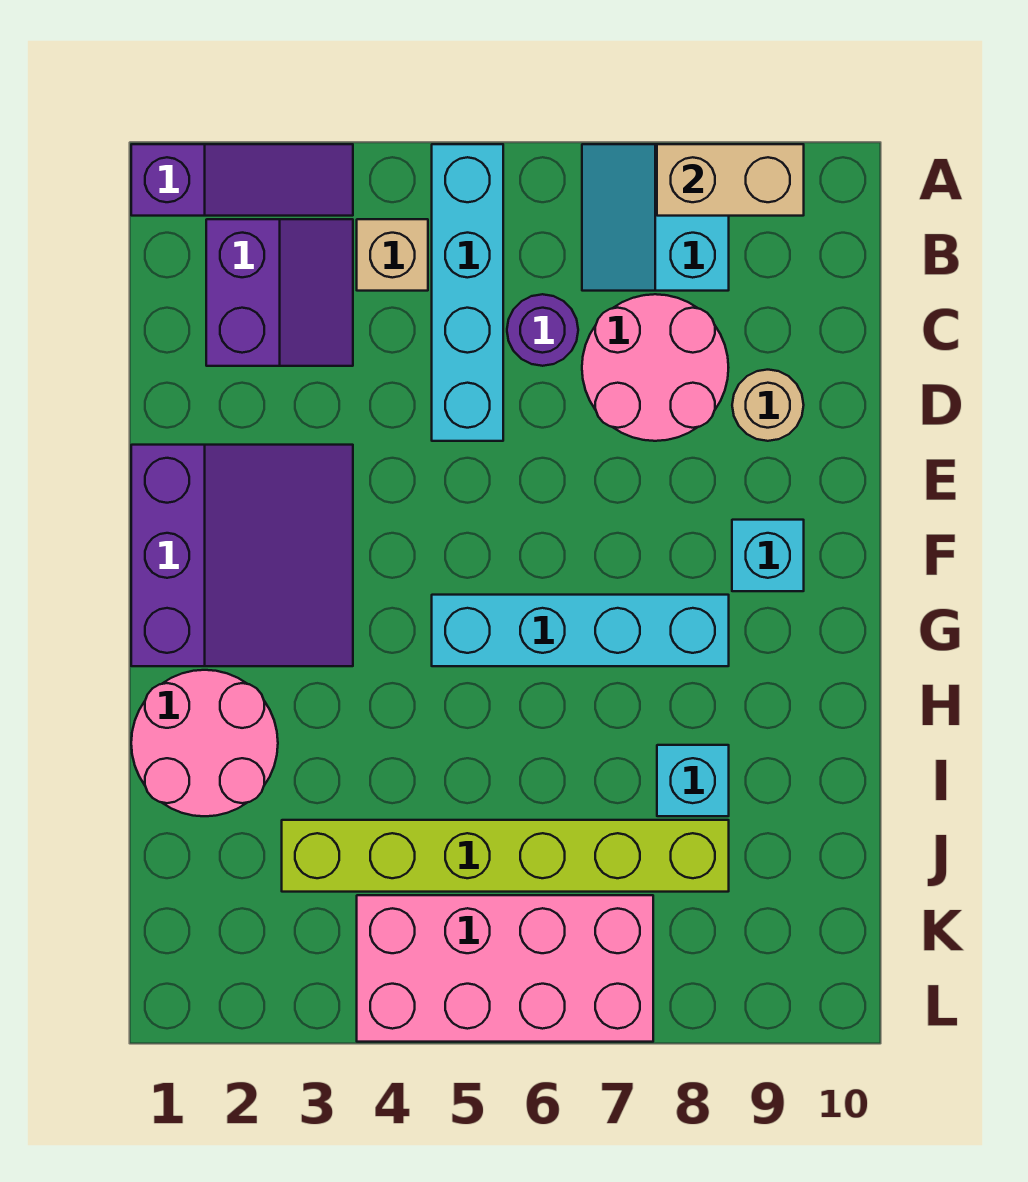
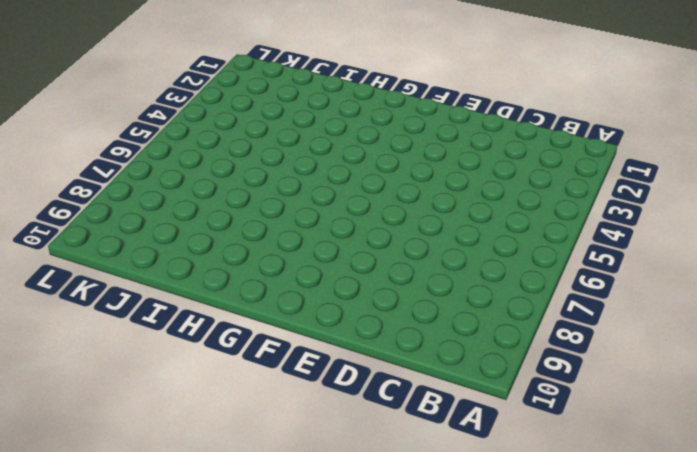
none -> purple 1x3 slope [131,144,353,216]
none -> cyan 1x4 brick [432,144,503,441]
none -> cyan 2x2 slope [582,144,729,291]

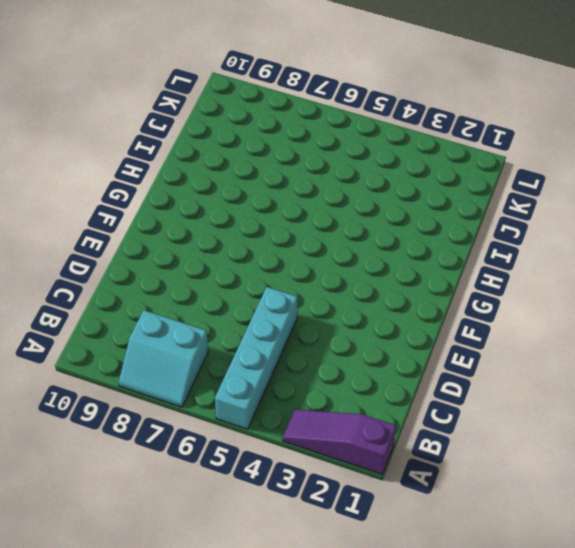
cyan 2x2 slope [119,310,208,407] -> cyan 2x2 slope turned to [582,144,729,291]
none -> purple 2x2 slope [206,219,353,366]
none -> tan 1x1 brick [357,219,428,291]
none -> purple 1x1 round brick [507,294,578,366]

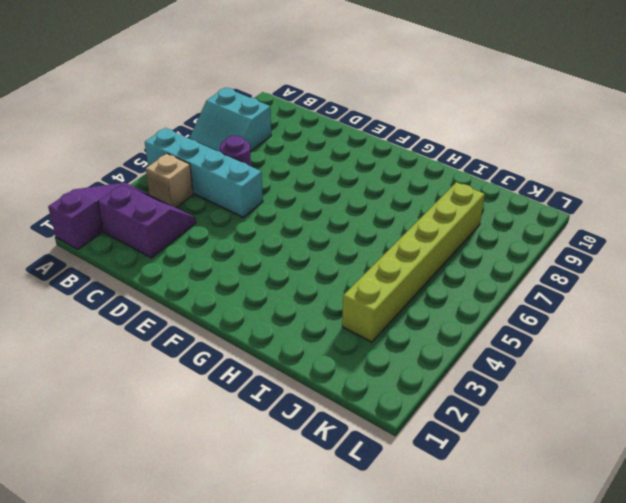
none -> pink 2x2 round brick [582,294,729,441]
none -> tan 1x1 round brick [732,370,804,441]
none -> purple 3x3 slope [131,445,353,666]

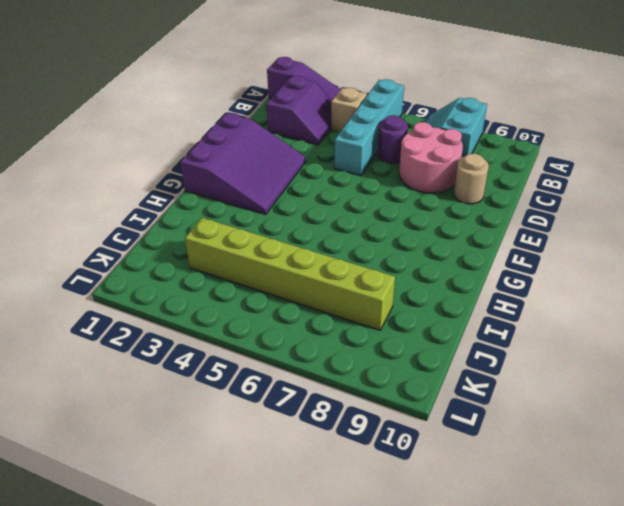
none -> cyan 1x1 brick [732,520,804,591]
none -> cyan 1x4 brick [432,595,729,666]
none -> pink 2x2 round brick [131,670,278,816]

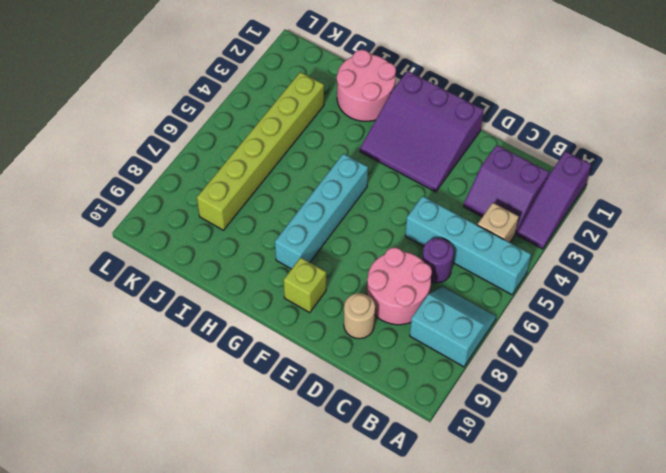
lime 1x1 brick [283,257,326,312] -> cyan 1x1 brick [732,520,804,591]
none -> cyan 1x1 brick [657,745,729,816]
none -> pink 2x4 brick [357,895,653,1042]
none -> tan 1x2 brick [657,144,804,216]

